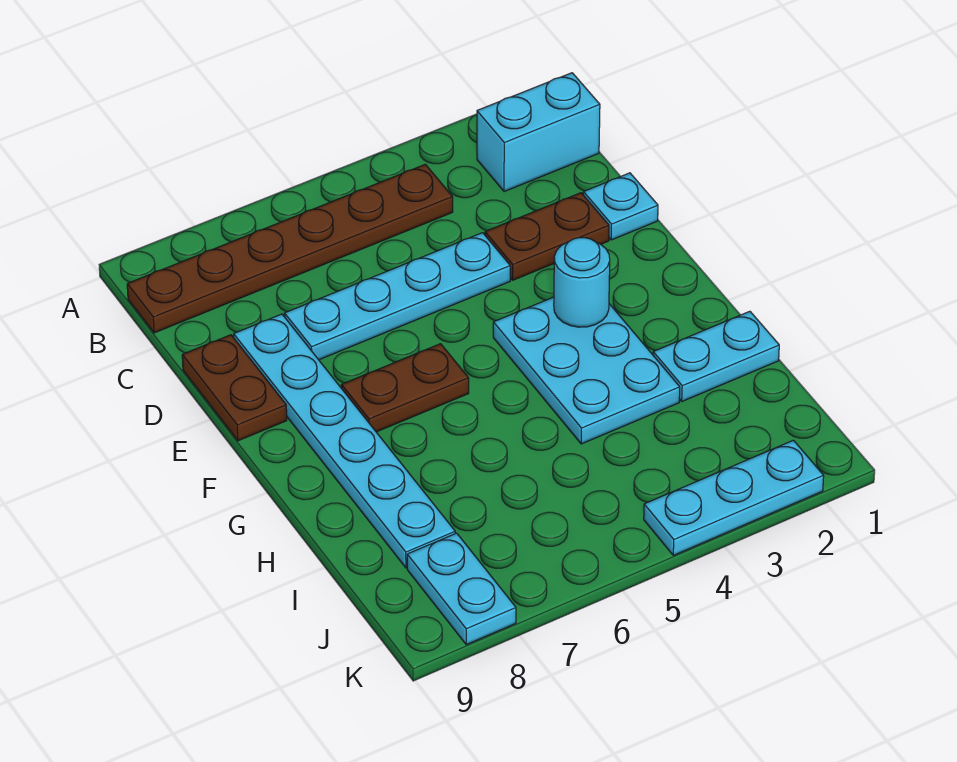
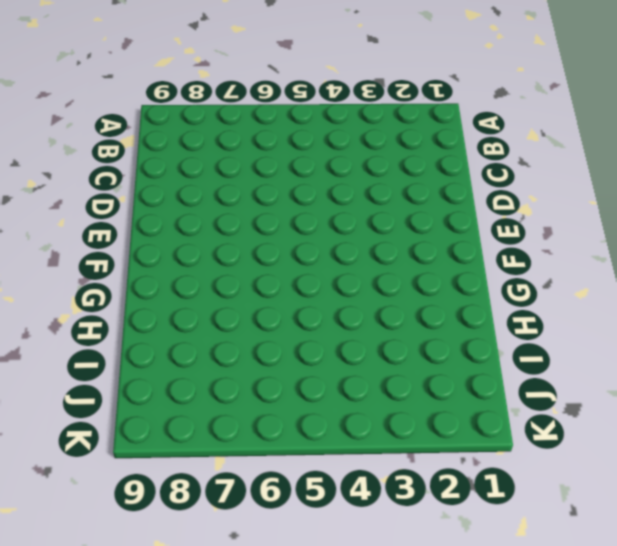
none -> cyan 1x2 brick [477,73,600,192]
none -> brown 1x6 plate [127,164,453,333]
none -> cyan 1x1 plate [583,173,658,240]

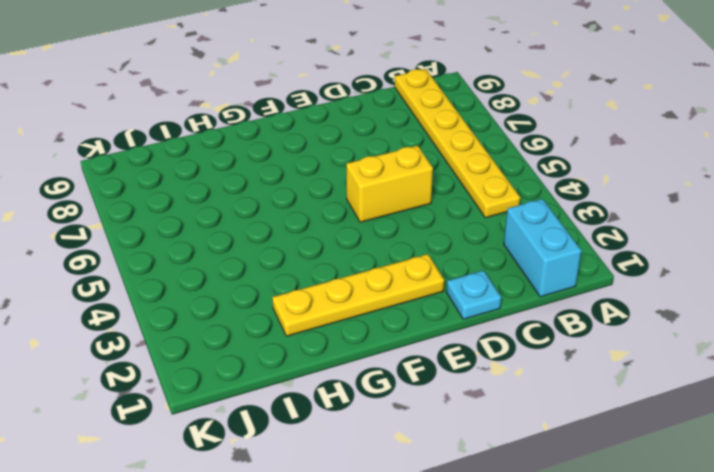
yellow 1x6 plate [395,69,520,218] -> brown 1x6 plate [127,164,453,333]
yellow 1x2 brick [346,146,433,222] -> cyan 1x4 plate [284,233,510,360]
yellow 1x4 plate [272,254,444,336] -> cyan 1x2 plate [653,311,779,401]
none -> brown 1x2 plate [485,193,609,280]
none -> cyan 1x6 plate [234,314,455,568]
none -> brown 1x2 plate [182,335,287,441]

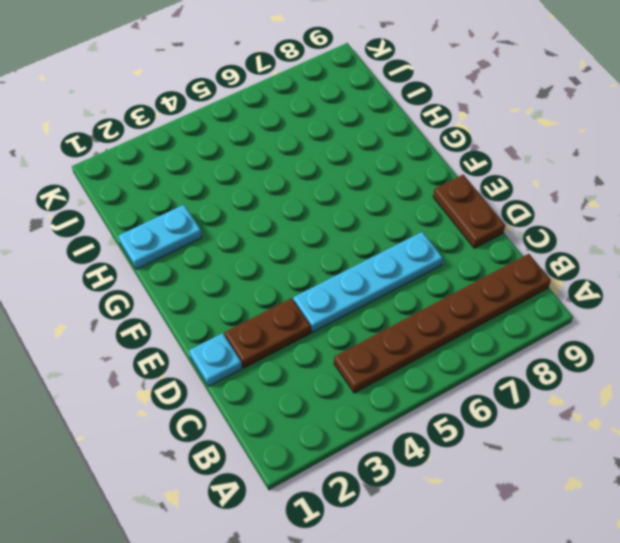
none -> cyan 1x2 brick [477,73,600,192]
none -> cyan 1x6 plate [234,314,455,568]
none -> cyan 2x3 plate [493,297,680,444]

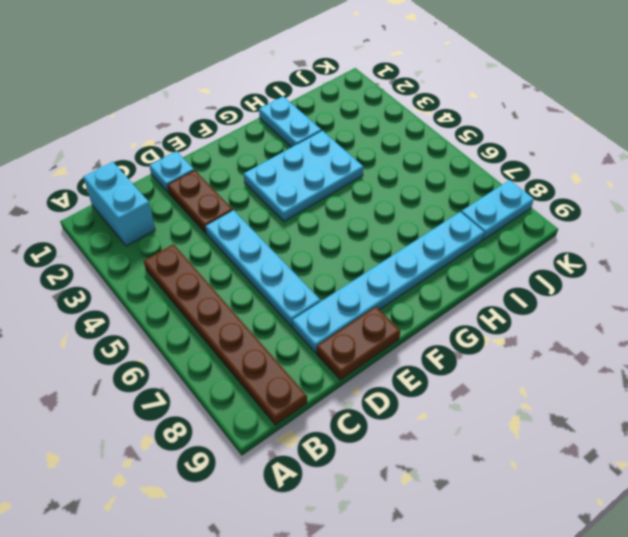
none -> brown 1x2 plate [341,344,469,432]
none -> cyan 1x3 plate [644,440,824,555]
none -> cyan 1x1 round brick [554,238,610,327]

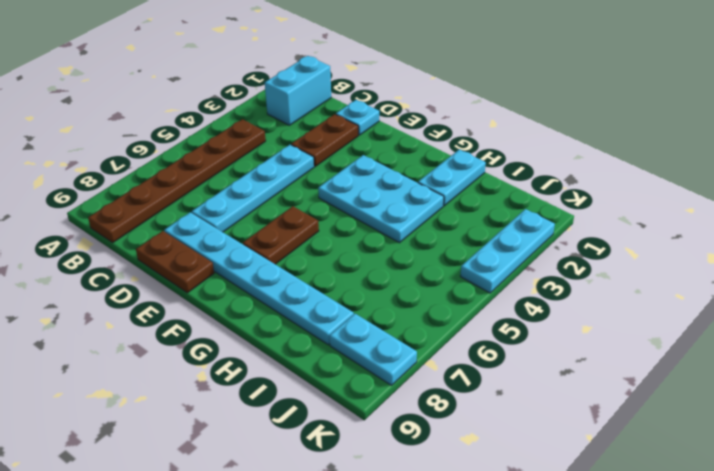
none -> cyan 1x1 round brick [554,238,610,327]

